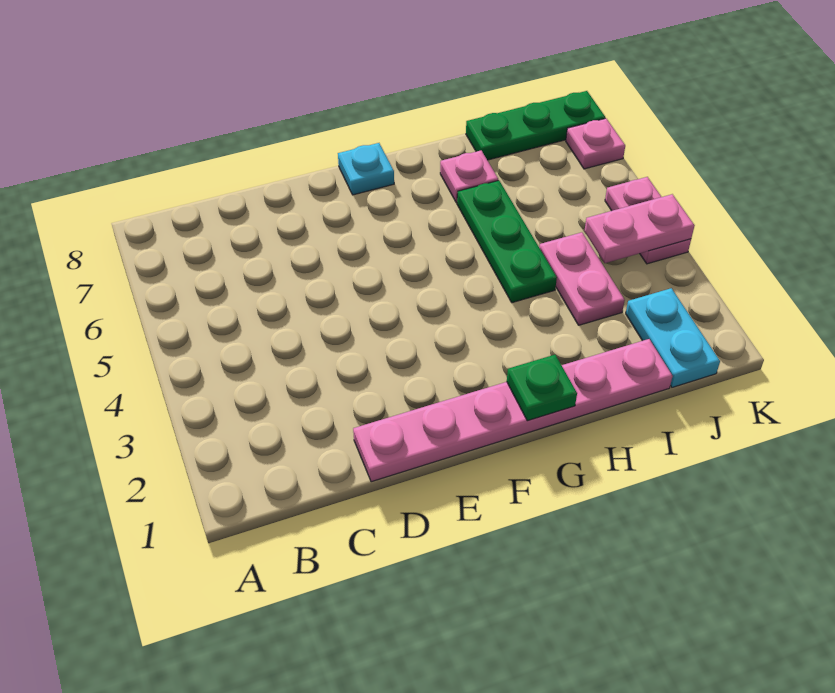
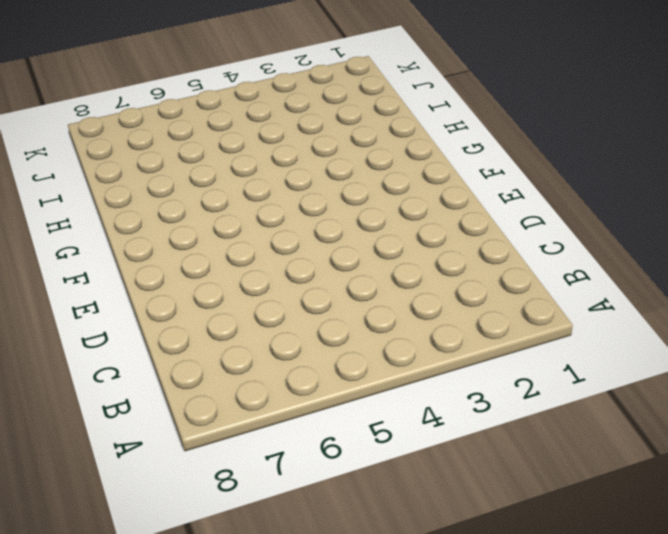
none -> pink 1x6 plate [353,339,673,482]
none -> cyan 1x1 plate [338,143,394,195]

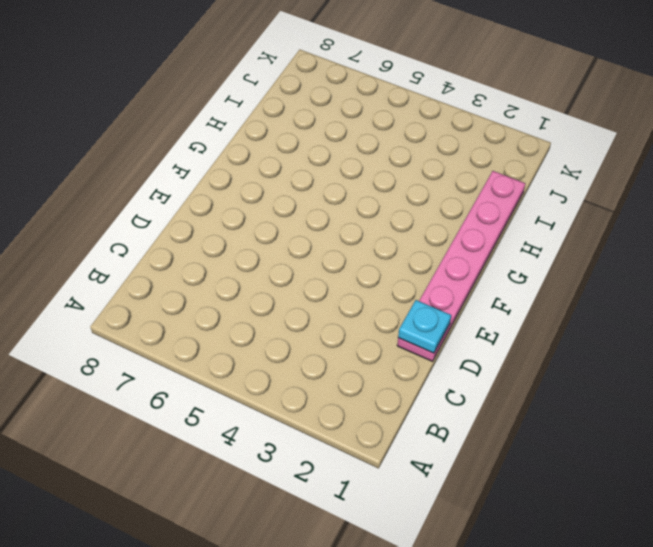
cyan 1x1 plate [398,300,451,353] -> cyan 1x1 plate moved to [338,143,394,195]
none -> green 1x3 plate [457,180,557,303]
none -> pink 1x1 plate [440,151,498,203]

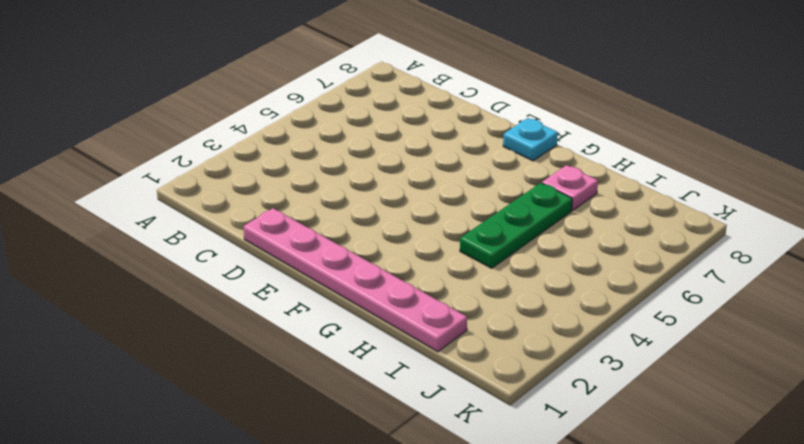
none -> pink 1x2 plate [539,232,625,325]
none -> green 1x3 plate [466,91,605,160]

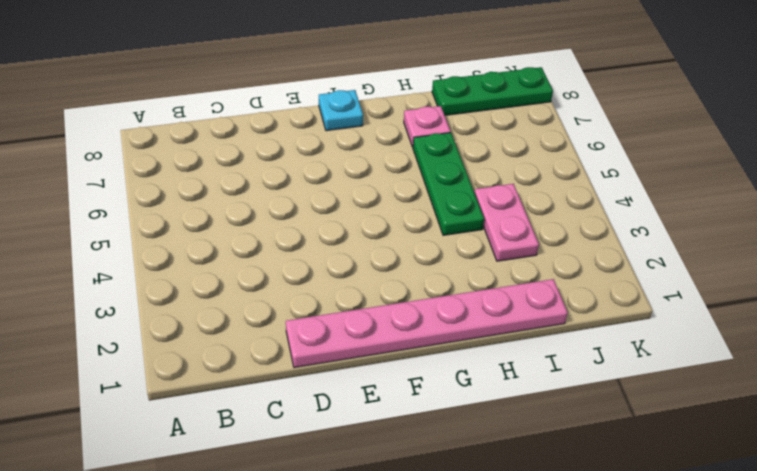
none -> cyan 1x2 plate [626,288,720,387]
none -> pink 1x2 plate [605,177,691,264]

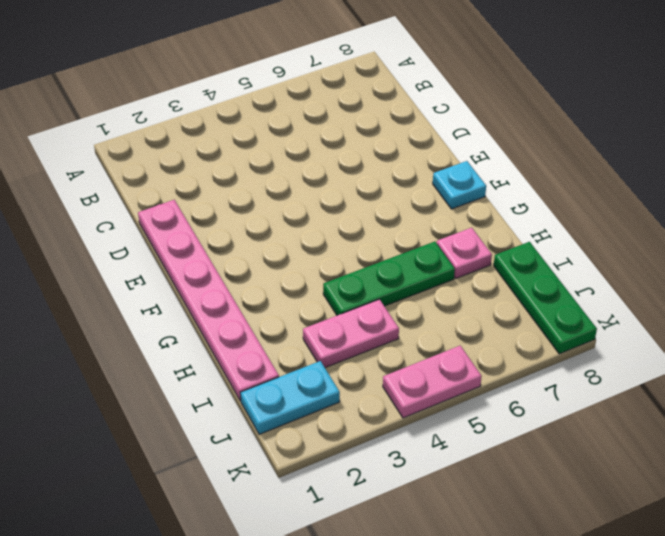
none -> pink 1x1 plate [566,118,625,169]
none -> green 1x1 plate [507,355,577,421]

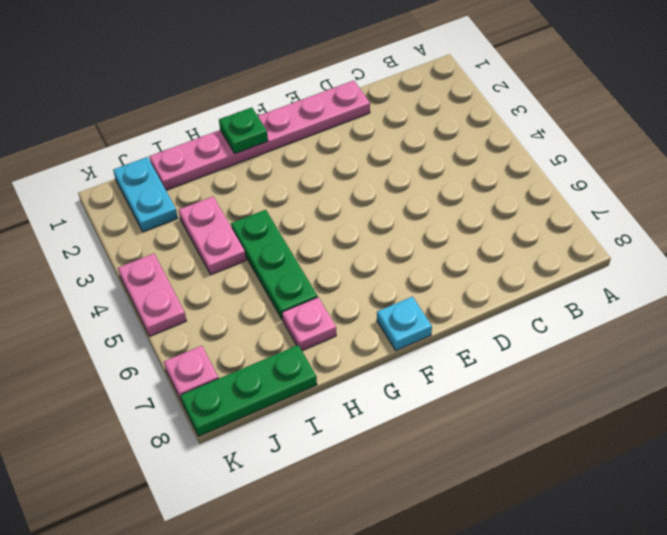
none -> pink 1x2 plate [584,194,695,263]

